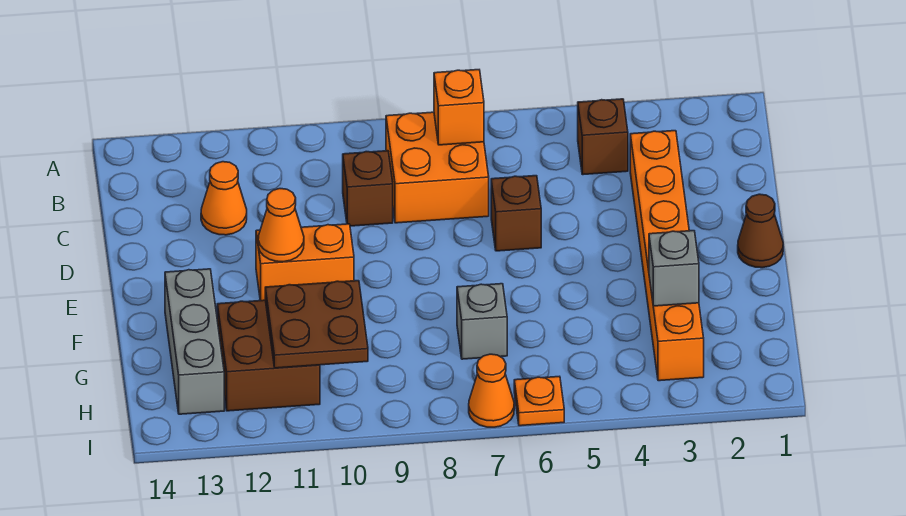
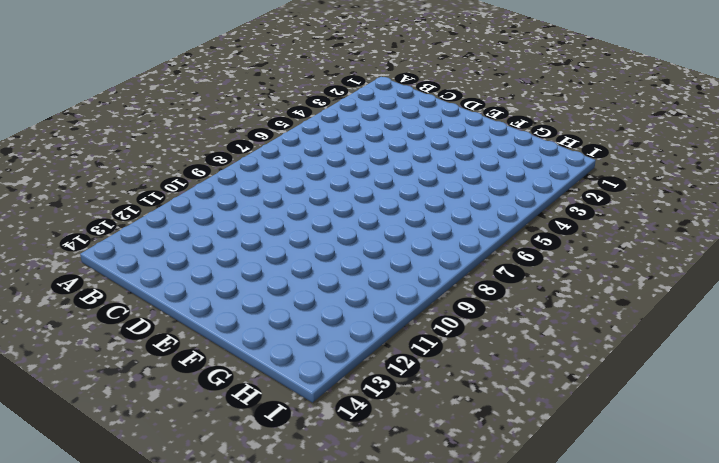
none -> brown 1x1 brick [578,99,628,175]
none -> orange 2x2 brick [386,112,489,223]
none -> orange 1x6 brick [630,131,704,381]

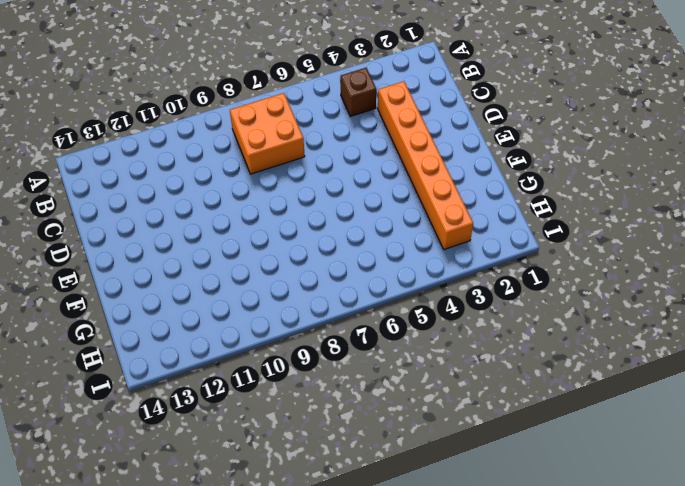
none -> brown 1x1 brick [343,151,393,226]
none -> orange 1x1 cone [201,162,247,235]
none -> brown 1x1 brick [491,176,541,251]

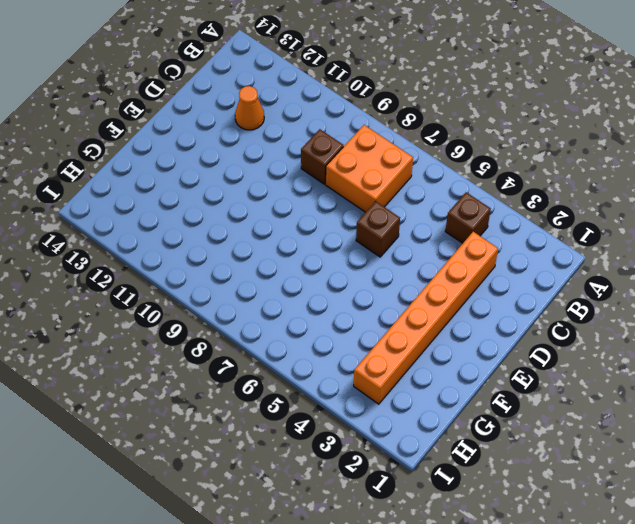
none -> brown 1x1 cone [738,194,783,268]
none -> orange 1x2 brick [256,224,354,301]
none -> grey 1x3 brick [165,269,224,414]

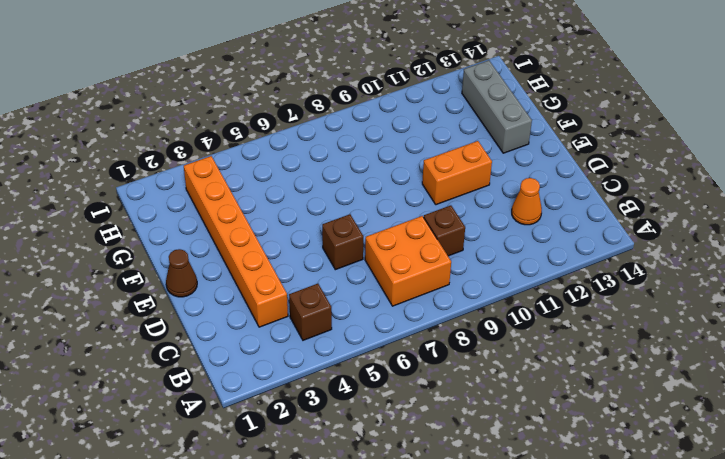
none -> grey 1x1 brick [457,284,507,359]
none -> brown 2x2 brick [217,300,320,411]
none -> orange 1x1 plate [514,376,564,426]

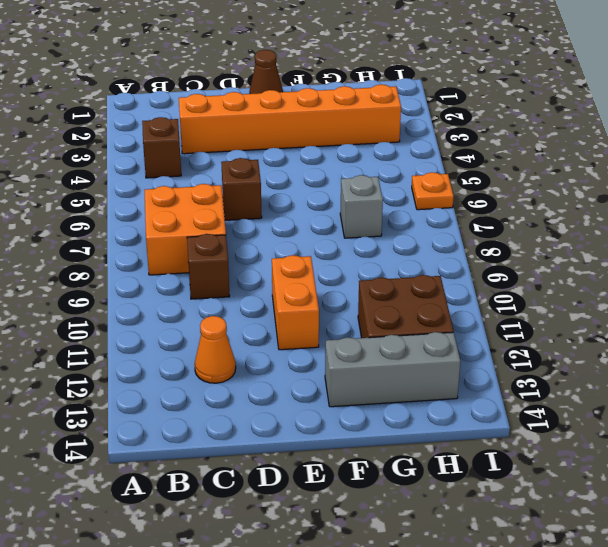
none -> orange 1x1 cone [469,354,514,427]
none -> orange 1x1 brick [434,70,484,145]
none -> orange 1x1 cone [258,189,304,262]

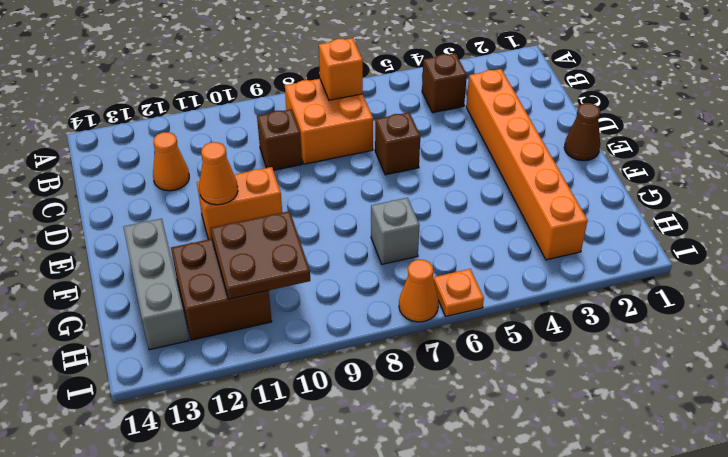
none -> grey 1x1 brick [649,231,699,306]

